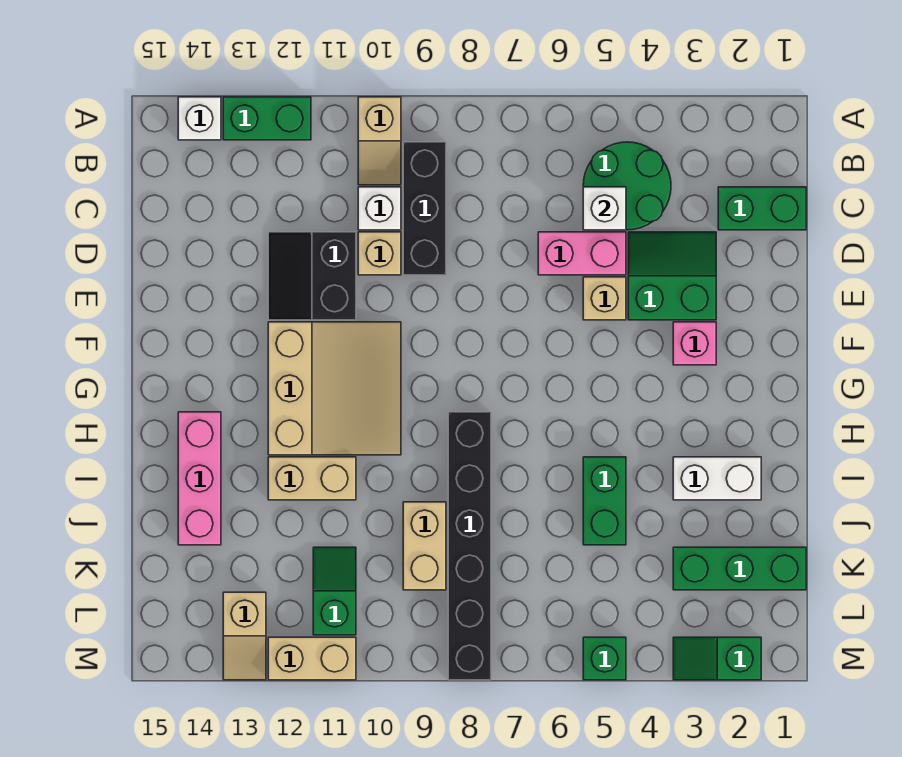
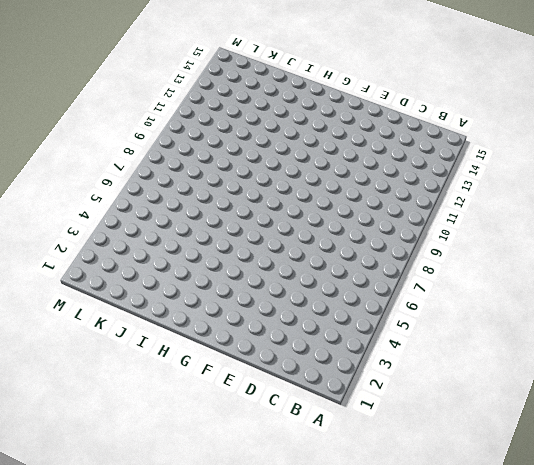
none -> tan 1x2 slope [358,97,401,185]
none -> green 1x2 brick [223,97,311,140]
none -> white 1x1 brick [178,97,221,140]

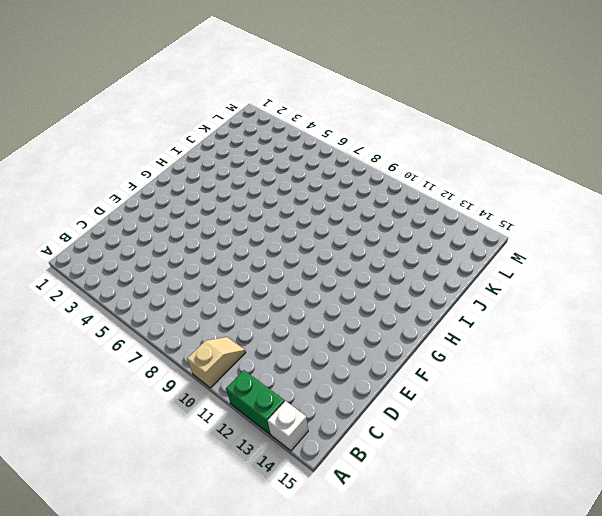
none -> green 2x2 round brick [583,142,671,230]
none -> black 1x3 brick [403,142,446,275]
none -> green 1x2 brick [718,187,806,230]

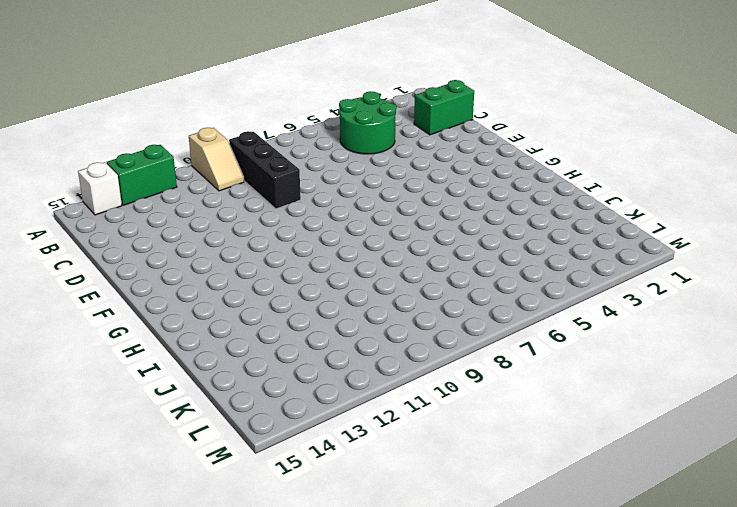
none -> white 1x1 brick [358,187,401,230]
none -> green 2x2 slope [628,232,716,320]
none -> pink 1x2 brick [538,232,626,275]

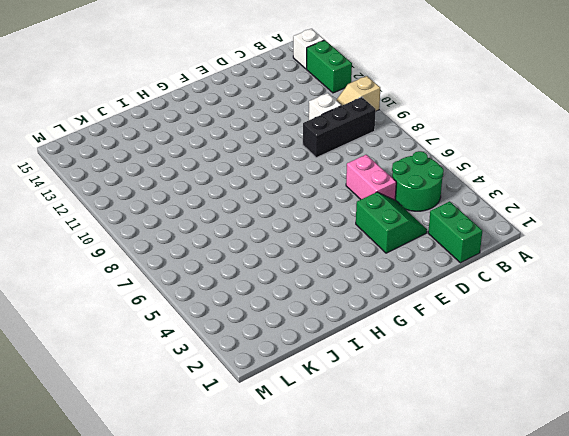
none -> tan 1x1 brick [358,232,401,275]
none -> black 2x2 slope [268,232,356,320]
none -> tan 1x1 brick [583,277,626,320]

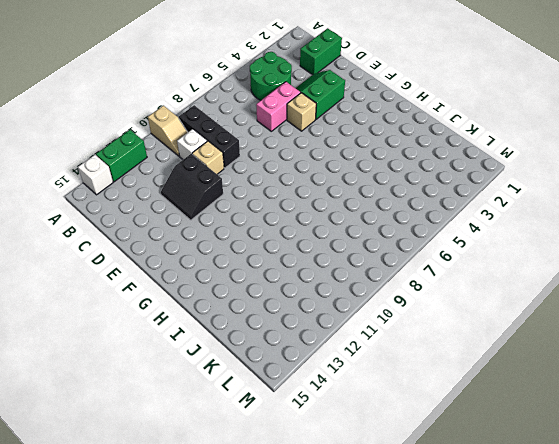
none -> pink 1x1 brick [673,322,716,365]
none -> tan 3x3 slope [268,322,401,455]
none -> black 1x6 brick [448,412,491,680]

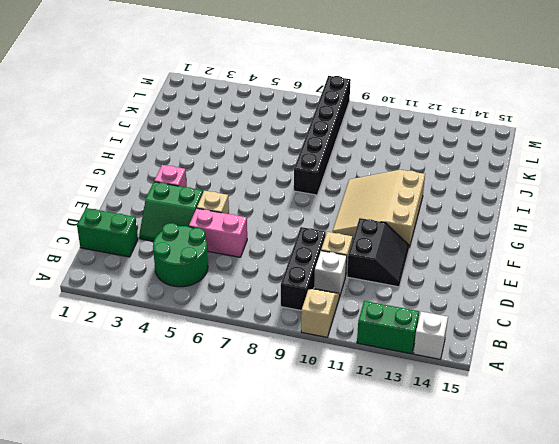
none -> pink 1x3 brick [178,412,221,545]
none -> white 1x2 brick [673,457,761,500]
none -> green 1x2 brick [583,457,626,545]

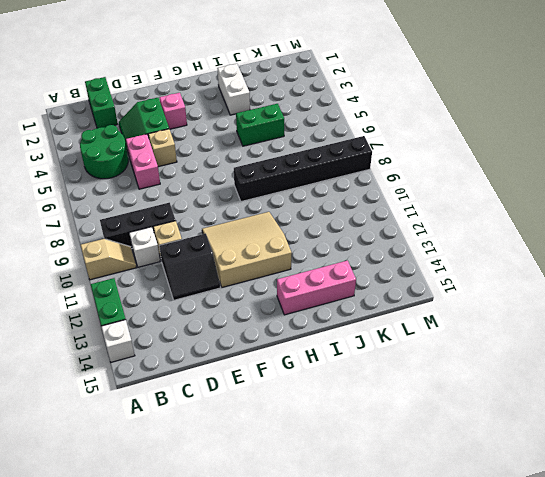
none -> tan 1x2 brick [268,457,356,500]
none -> tan 1x2 brick [403,502,446,590]
none -> green 1x3 brick [673,547,806,590]

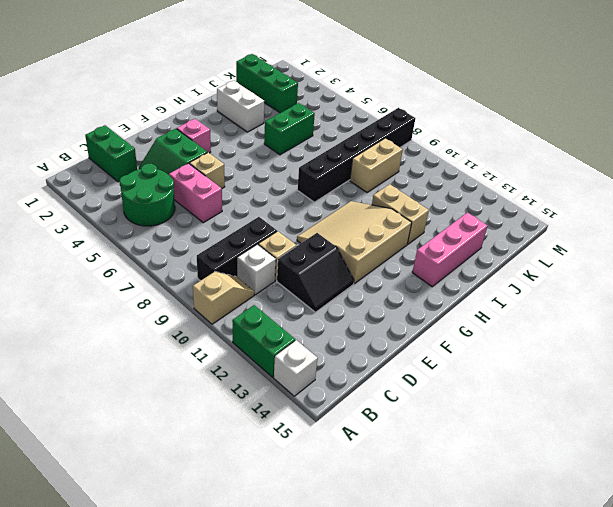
none -> green 1x2 slope [313,547,356,635]
none -> tan 1x2 slope [223,592,266,680]
none -> green 1x2 slope [673,637,761,680]

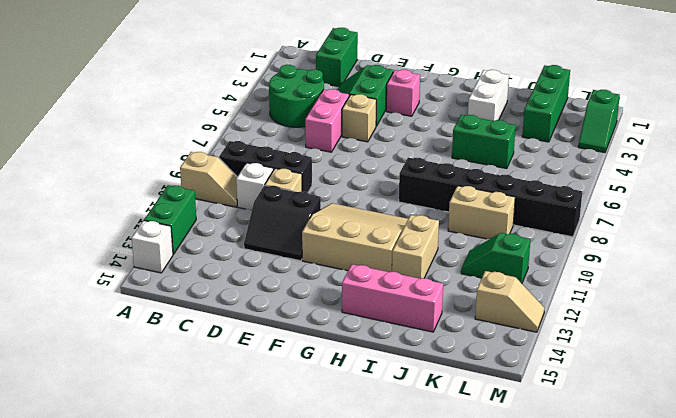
none -> green 1x1 brick [583,637,626,680]
none -> tan 1x2 brick [268,637,356,680]
none -> white 1x1 brick [583,187,626,230]

